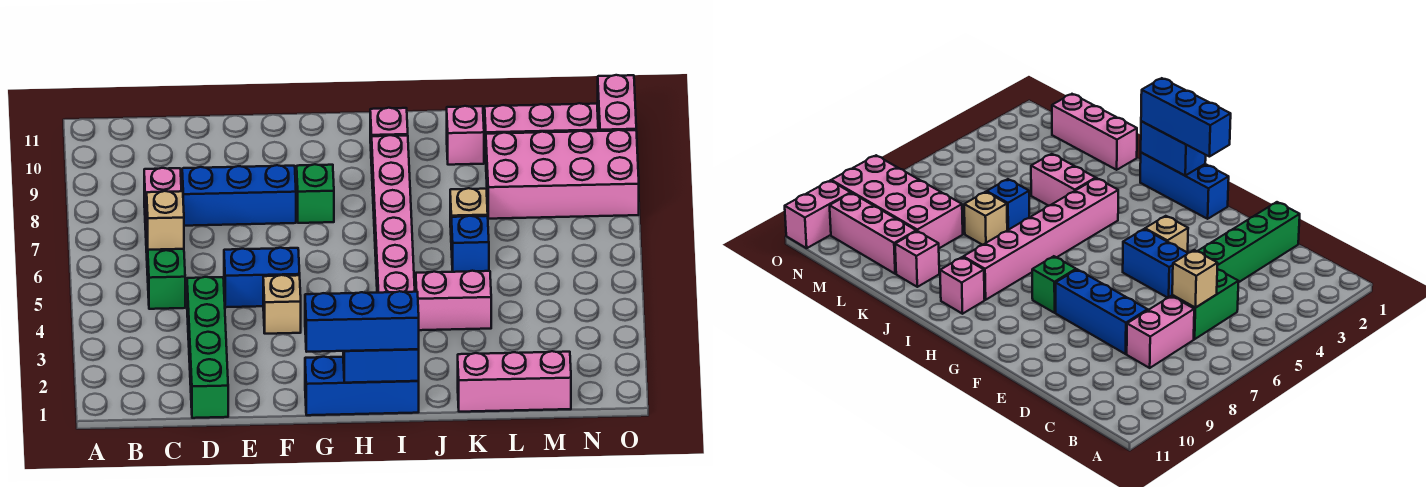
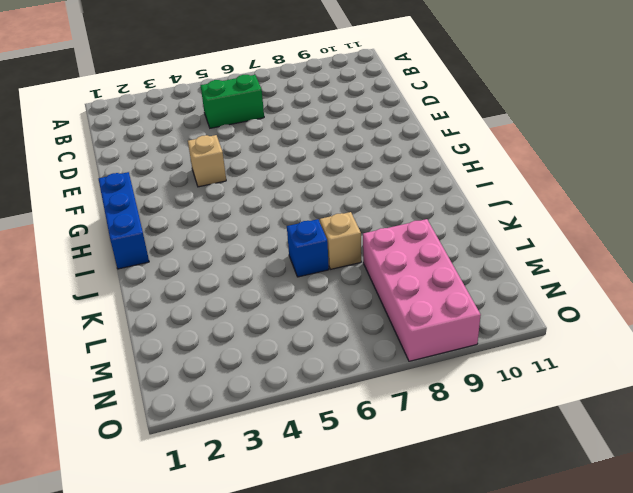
none -> pink 1x2 brick [144,168,181,252]
none -> green 1x4 brick [187,277,228,418]
none -> blue 1x3 brick [182,165,296,226]

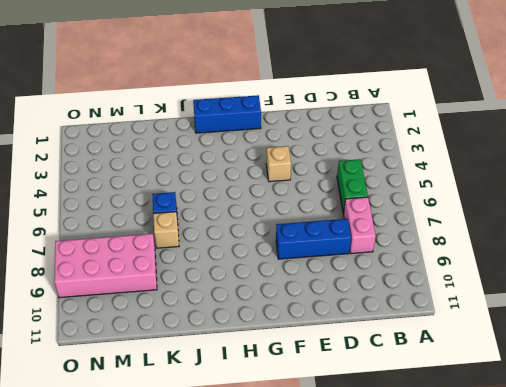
none -> green 1x4 brick [187,277,228,418]
none -> blue 1x2 brick [224,248,300,307]
none -> green 1x1 brick [297,164,334,223]

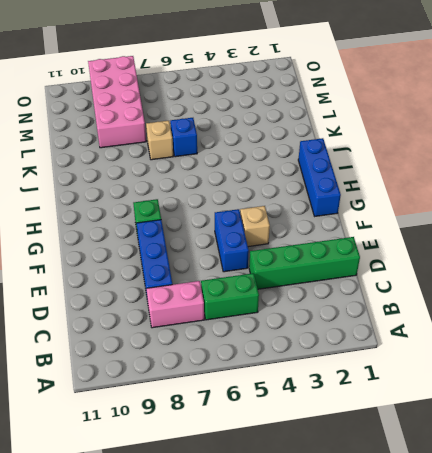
none -> pink 1x6 brick [372,135,415,293]
none -> pink 1x1 brick [370,108,408,166]
none -> pink 1x2 brick [416,271,491,330]

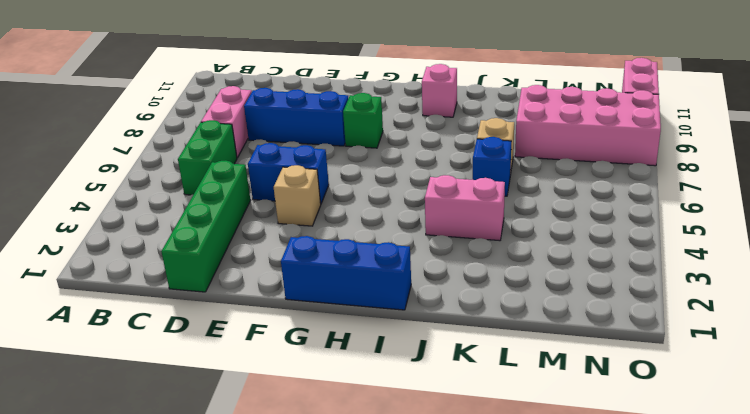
none -> pink 1x6 brick [372,135,415,293]
none -> pink 1x3 brick [458,351,571,412]
none -> pink 1x1 brick [447,106,484,165]

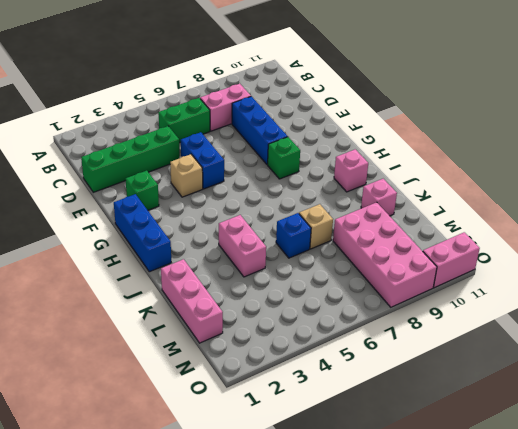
green 1x1 brick [126,171,159,210] -> none
none -> pink 1x6 brick [372,135,415,293]
none -> pink 1x3 brick [485,103,598,156]
none -> tan 1x1 brick [147,191,184,250]

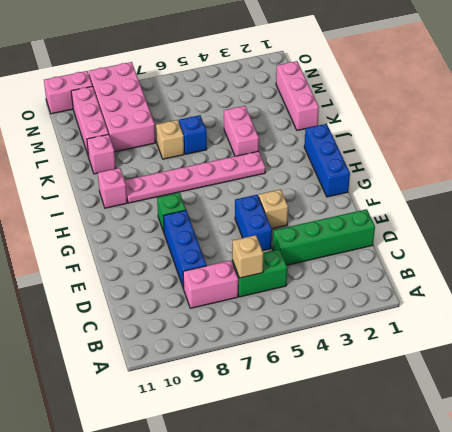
pink 1x6 plate [124,151,266,203] -> pink 1x6 brick [372,135,415,293]
none -> blue 1x2 brick [343,349,419,383]
none -> blue 1x3 brick [305,291,419,352]

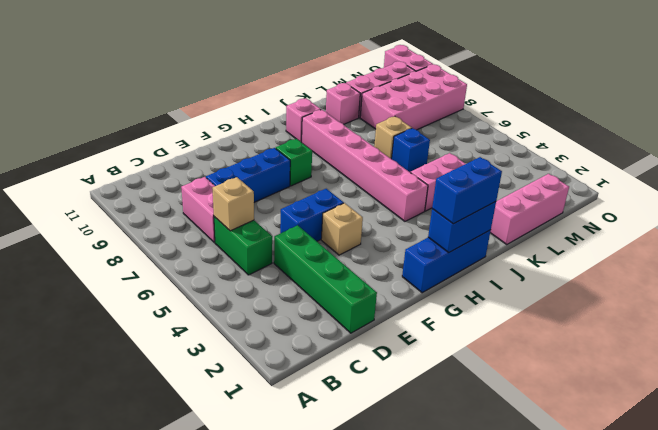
blue 1x2 brick [432,157,502,224] -> blue 1x3 brick [305,291,419,352]

